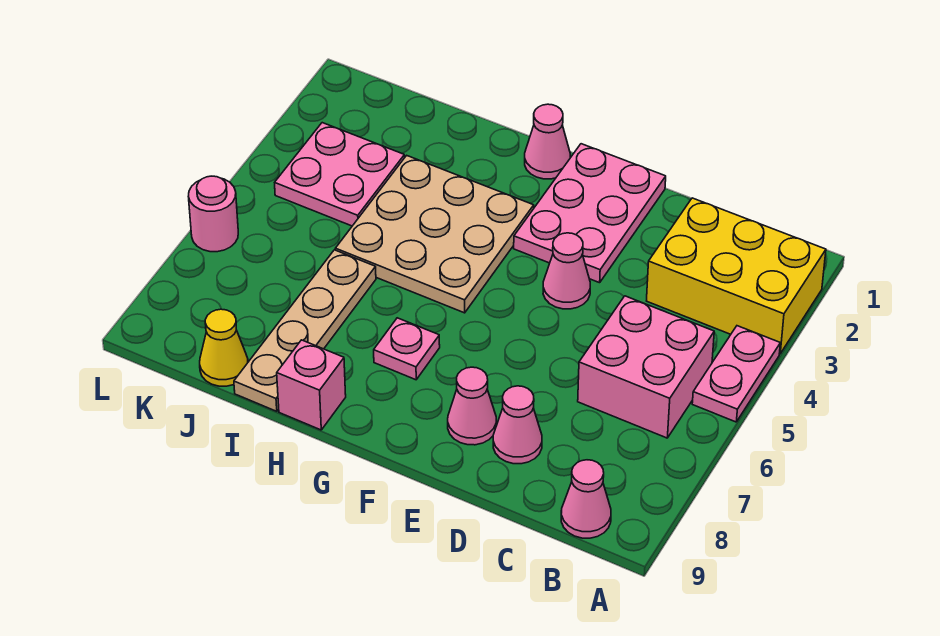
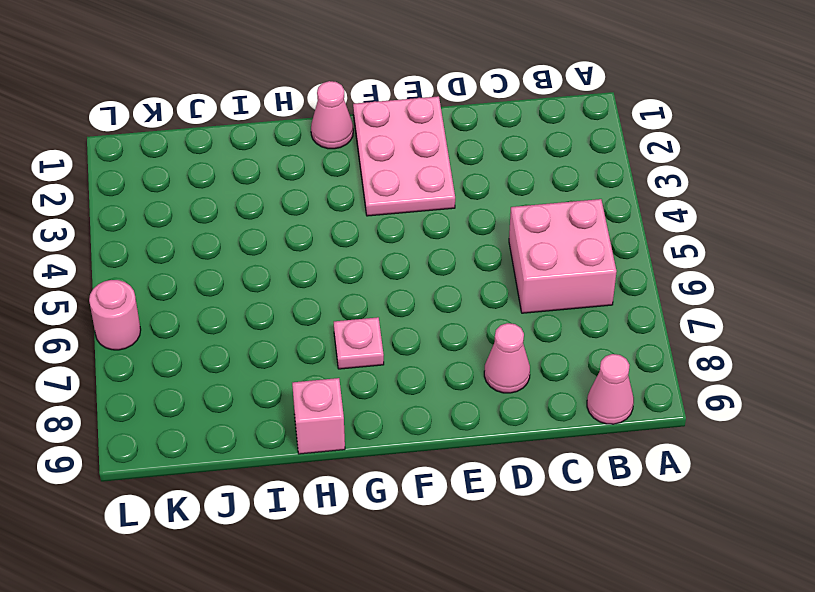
none -> yellow 2x3 brick [647,198,826,354]
none -> pink 1x2 plate [692,326,780,422]
none -> pink 1x1 cone [543,233,590,309]

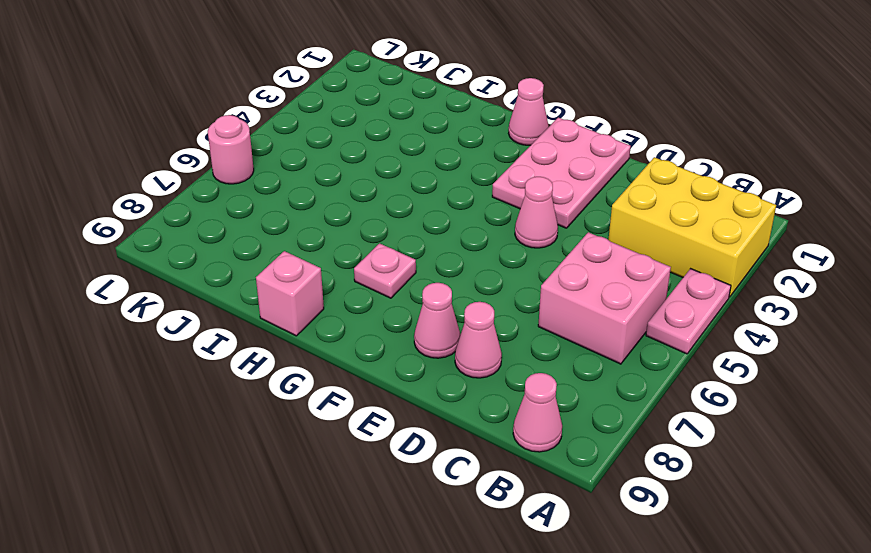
none -> tan 3x3 plate [335,155,534,313]
none -> tan 1x4 plate [234,250,376,411]
none -> pink 2x2 plate [275,123,405,226]

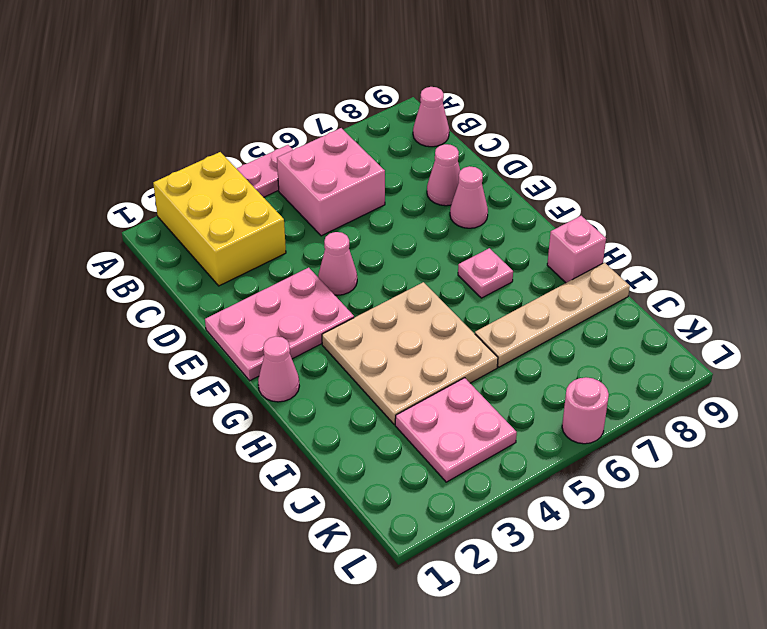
none -> yellow 1x1 cone [200,309,248,386]

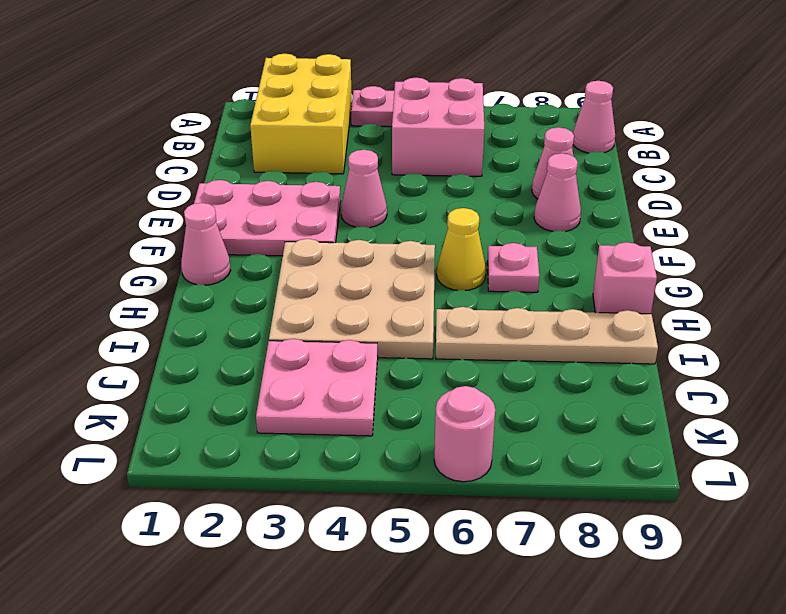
yellow 1x1 cone [437,208,486,291] -> yellow 1x1 cone moved to [200,309,248,386]

